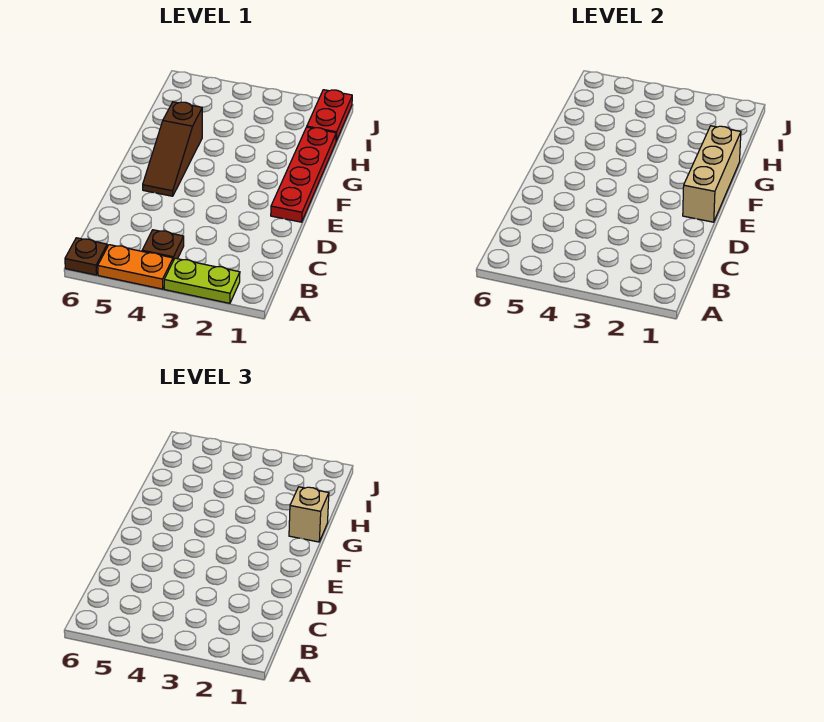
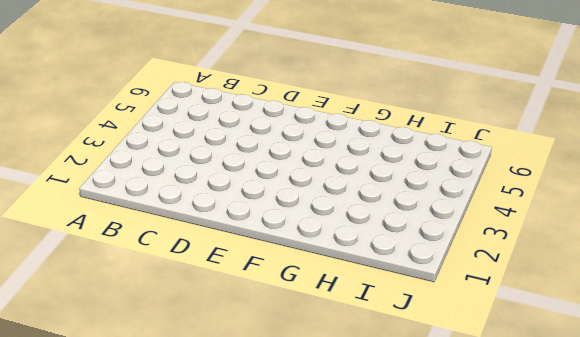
none -> lime 1x2 plate [164,258,240,303]
none -> orange 1x2 plate [98,245,173,289]

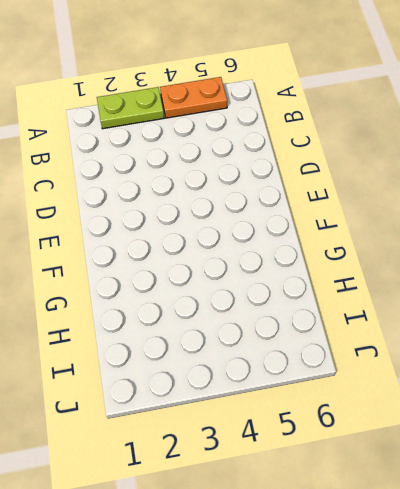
none -> brown 1x1 plate [65,238,107,275]
none -> brown 1x1 plate [142,230,184,261]

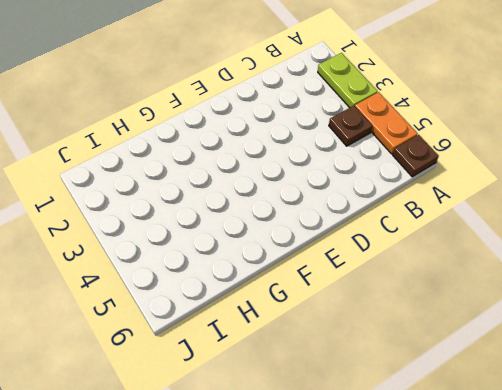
none -> red 1x4 plate [271,127,336,222]
none -> brown 1x3 slope [143,102,202,196]

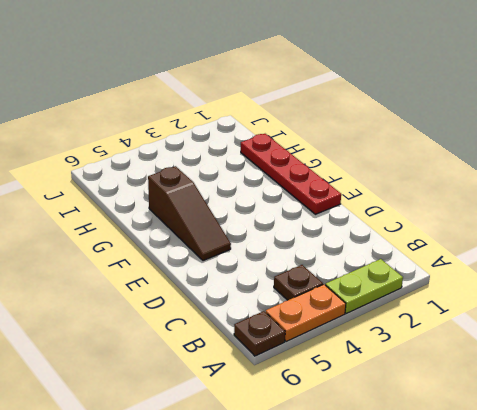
none -> red 1x2 plate [307,90,352,141]
none -> tan 1x3 brick [683,126,741,222]

